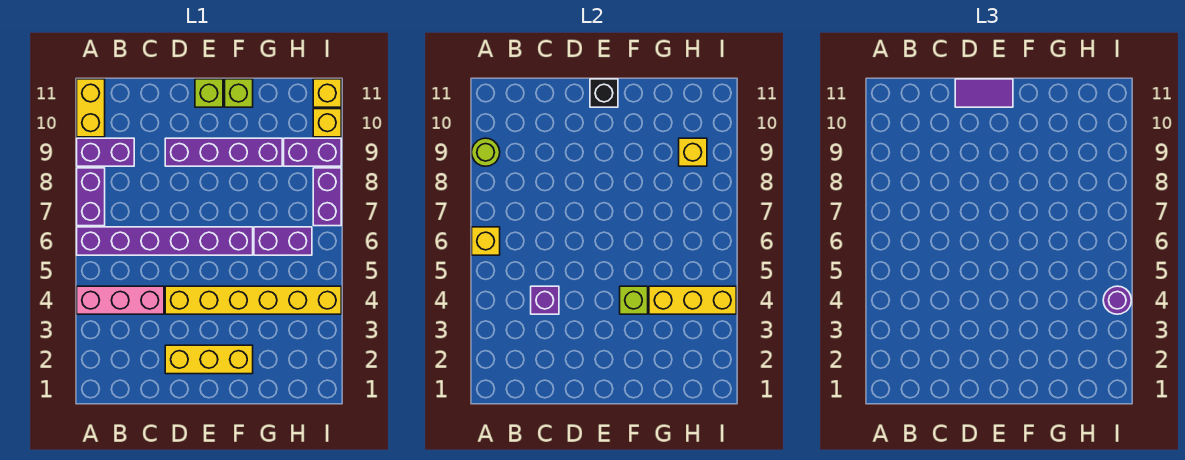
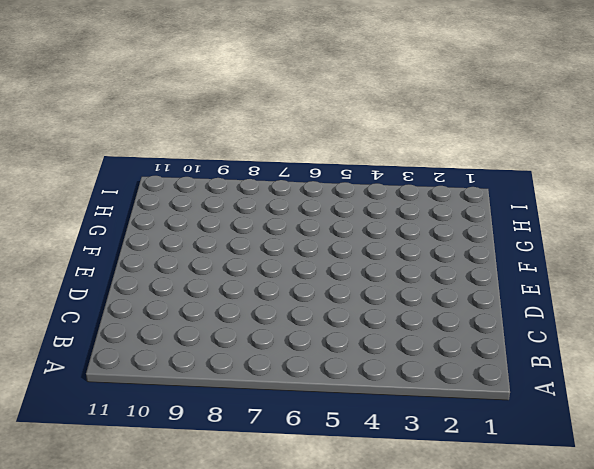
none -> pink 1x3 brick [77,286,164,314]
none -> purple 1x6 brick [77,227,253,255]
none -> purple 1x2 brick [77,168,105,226]

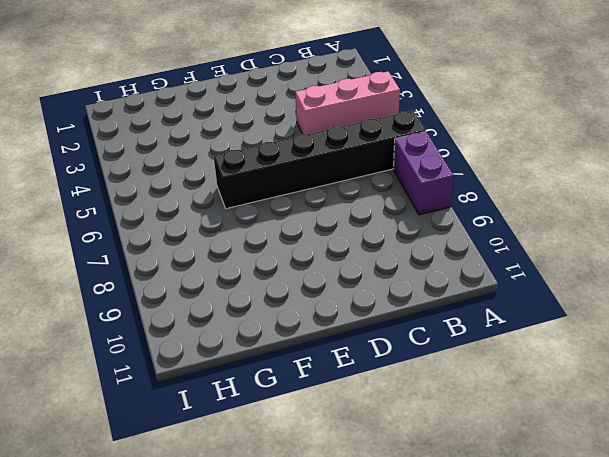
black 1x6 brick [214,111,426,209] -> purple 1x6 brick [77,227,253,255]
none -> purple 1x2 brick [77,138,134,166]
none -> yellow 1x2 brick [77,79,105,137]
none -> yellow 1x3 brick [165,345,253,374]

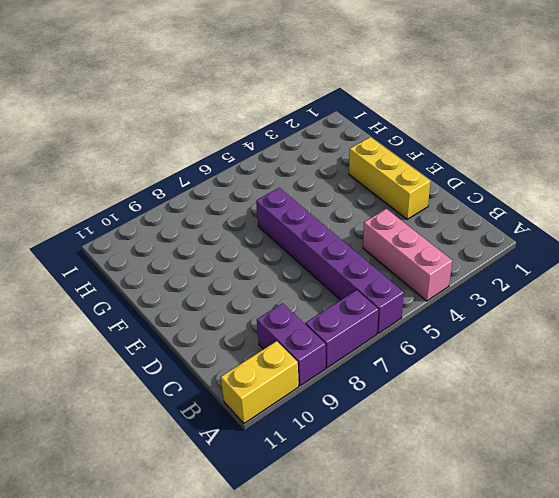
none -> yellow 1x6 brick [165,286,341,314]
none -> purple 1x4 brick [165,138,282,166]
none -> lime 1x1 brick [195,79,223,107]

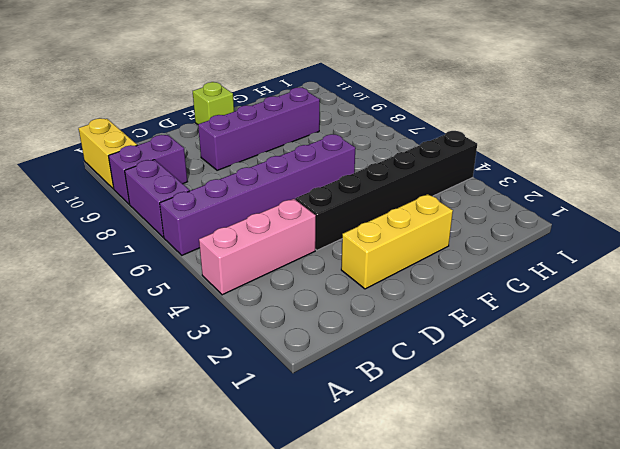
black 1x6 brick [295,131,477,250] -> yellow 1x6 brick [165,286,341,314]
none -> lime 1x1 brick [225,79,253,107]
none -> purple 1x2 brick [254,227,312,255]
none -> purple 1x2 brick [284,138,341,166]

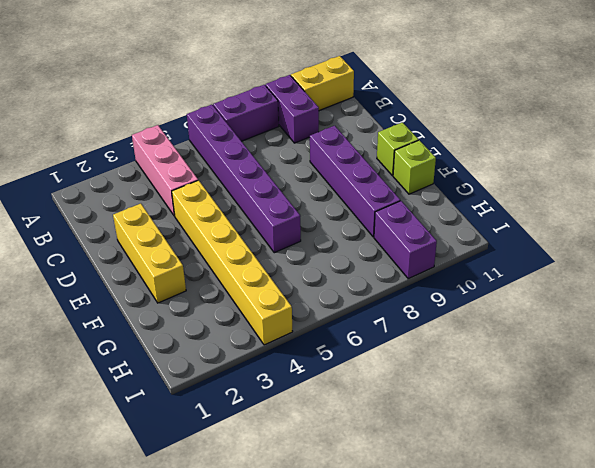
none -> purple 1x2 brick [254,227,312,255]
none -> purple 1x2 brick [313,168,341,226]
none -> yellow 1x1 brick [313,109,341,137]

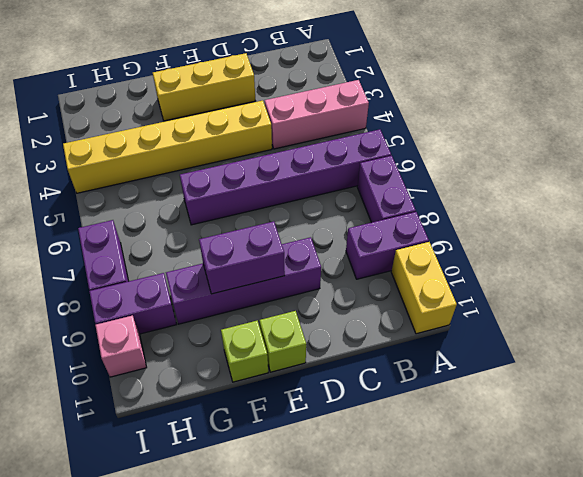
purple 1x2 brick [199,221,285,294] -> purple 1x2 brick moved to [254,227,312,255]
pink 1x1 brick [95,315,147,377] -> yellow 1x1 brick [313,109,341,137]
none -> yellow 1x1 brick [313,79,341,107]
none -> yellow 1x1 brick [472,227,500,255]
none -> lime 1x1 round brick [472,138,500,166]

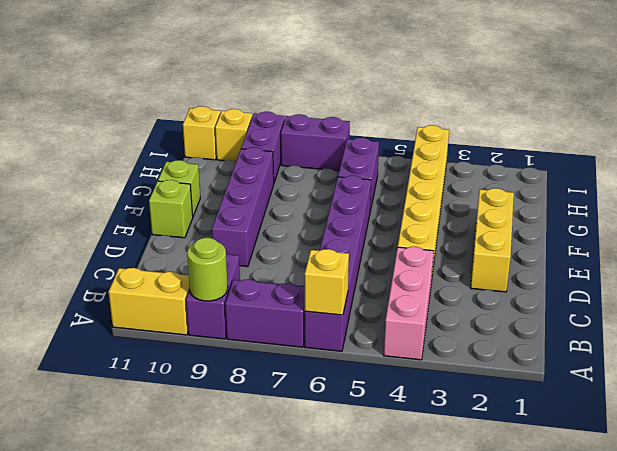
none -> purple 1x1 brick [531,286,559,314]
none -> black 1x1 brick [590,79,618,107]
none -> lime 1x1 brick [620,286,648,314]

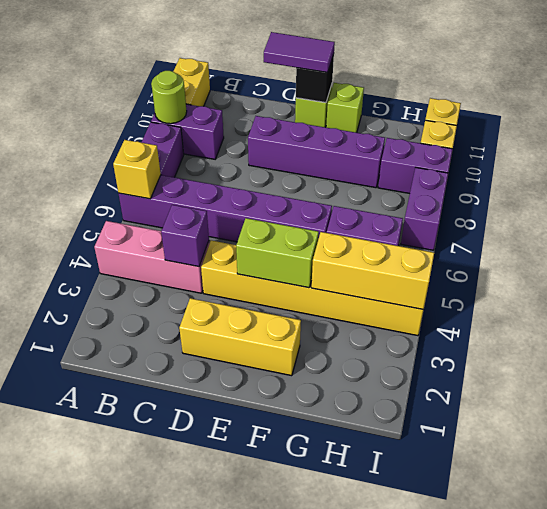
lime 1x2 brick [236,218,319,288] -> lime 1x1 brick [620,286,648,314]
none -> yellow 1x1 brick [679,138,707,166]
none -> purple 1x1 round brick [1103,286,1131,314]

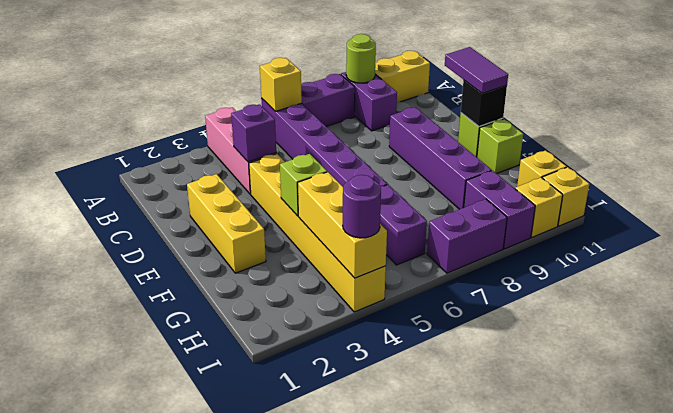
yellow 1x1 brick [517,151,566,187] -> yellow 1x1 brick moved to [679,138,707,166]

